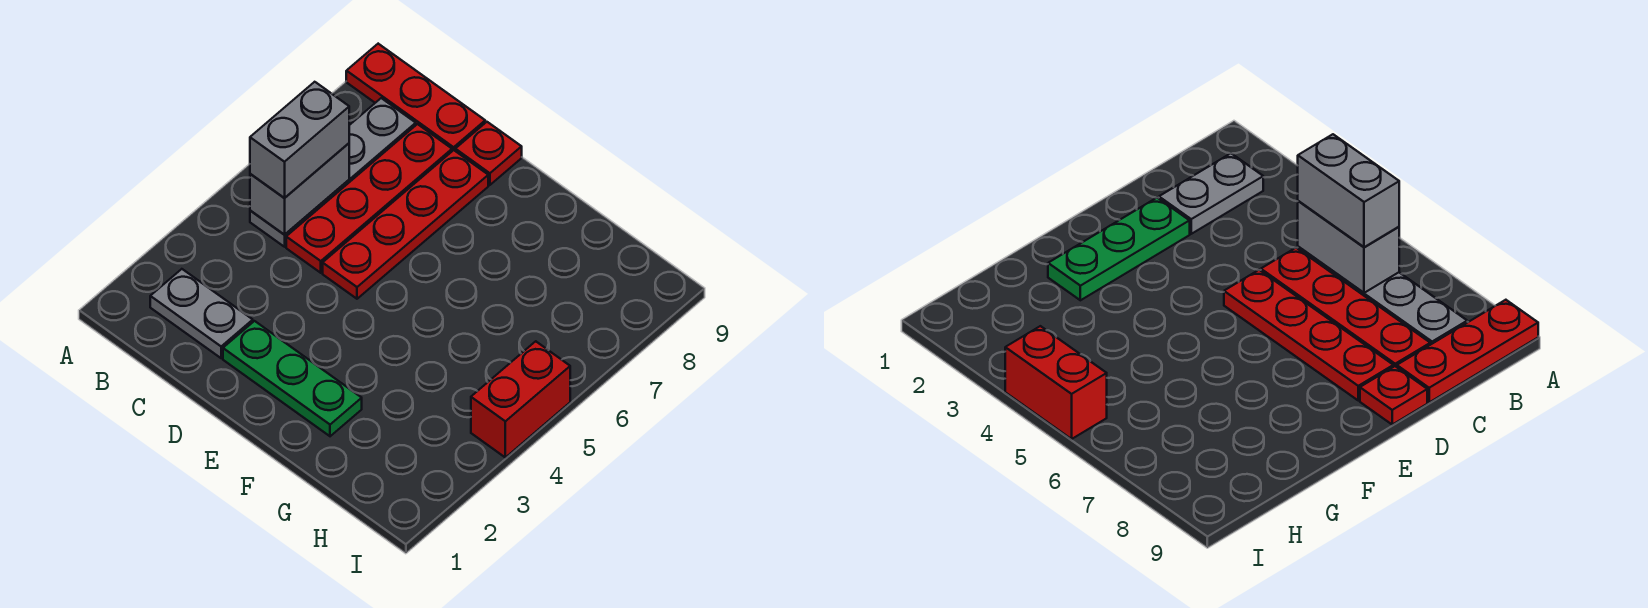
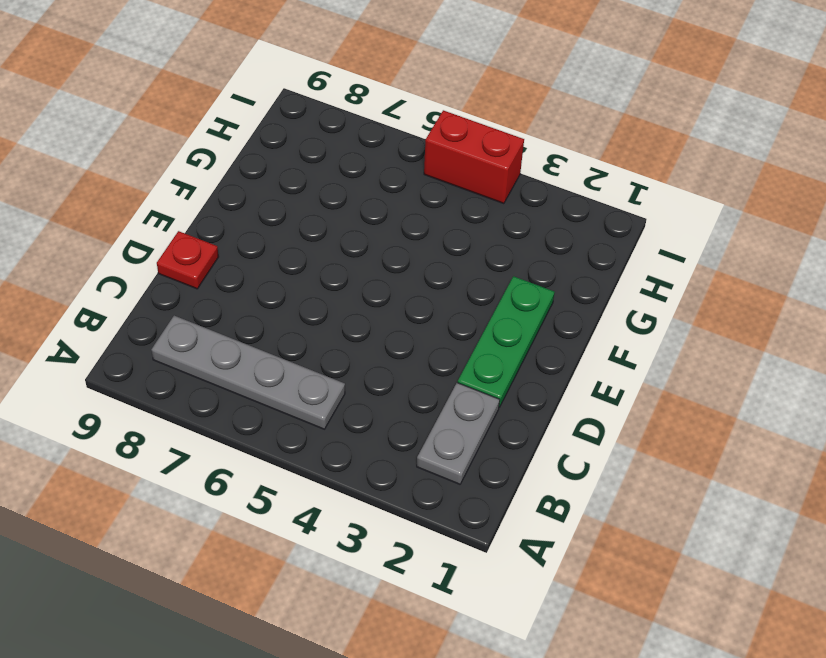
none -> red 1x3 plate [346,44,485,151]
none -> red 1x4 plate [286,124,452,273]

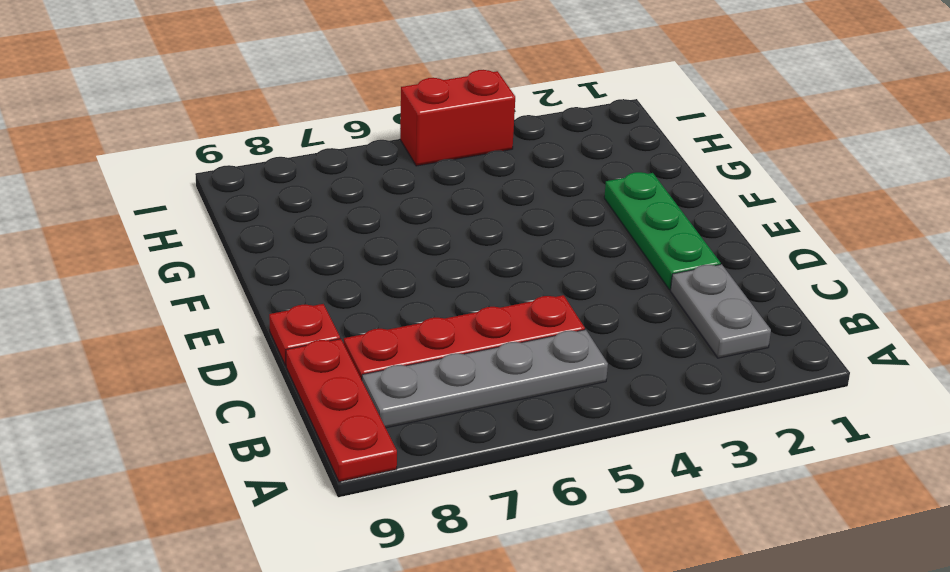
none -> red 1x4 plate [323,150,488,299]
none -> grey 1x2 brick [250,143,349,235]

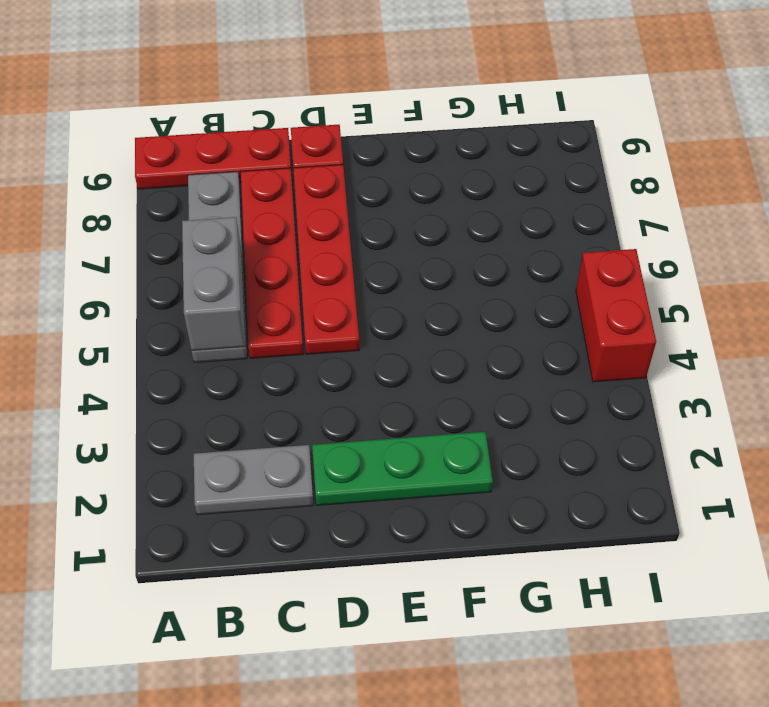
none -> grey 1x2 brick [250,82,349,198]

